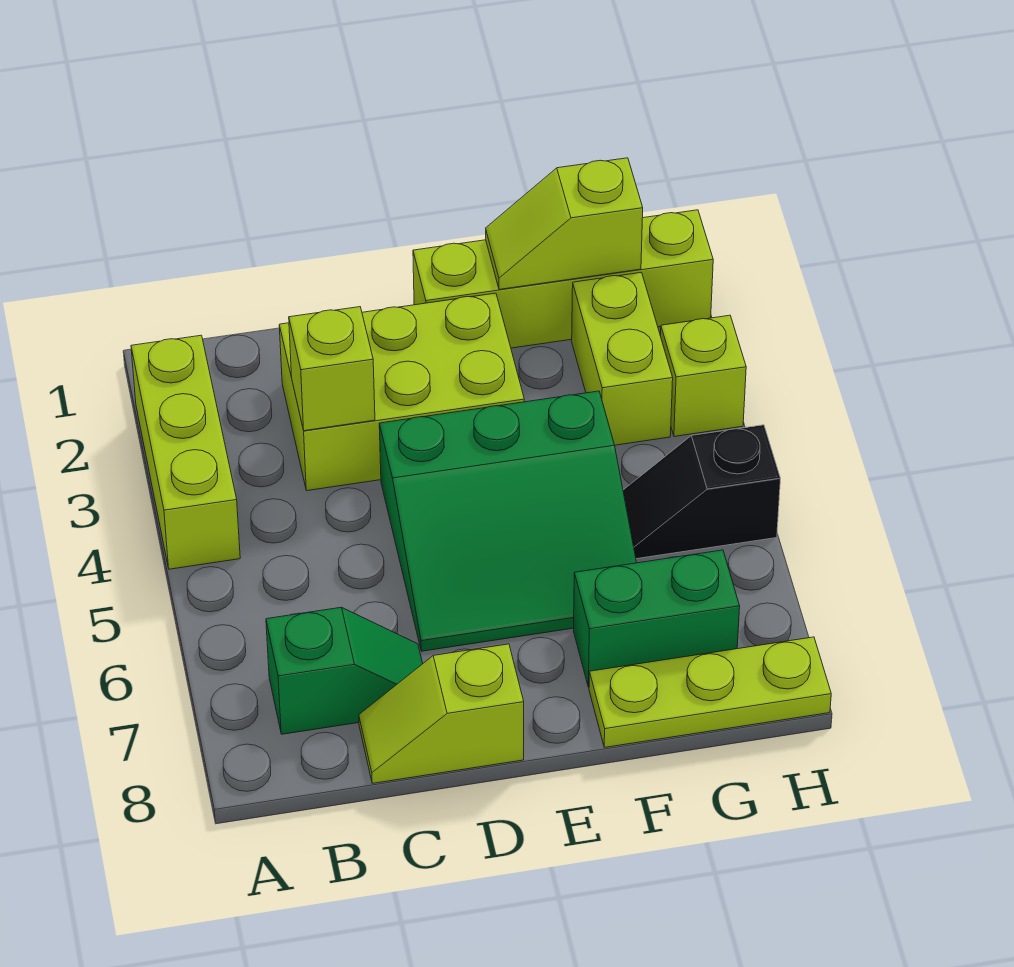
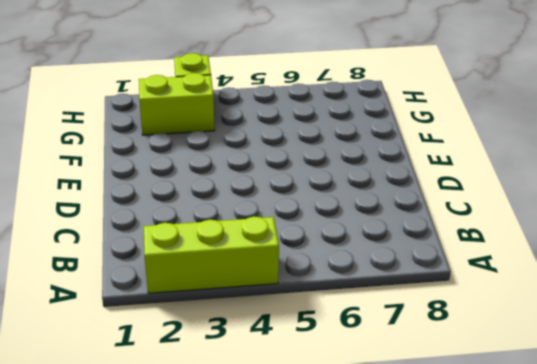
none -> green 1x2 slope [266,607,423,734]
none -> lime 2x3 brick [279,293,524,491]
none -> lime 1x2 slope [359,644,524,783]

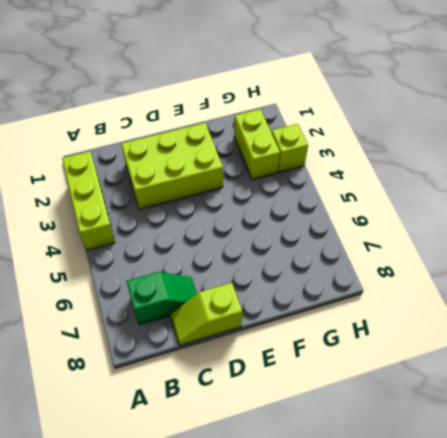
none -> green 3x3 slope [379,391,637,651]
none -> lime 1x4 brick [413,210,713,348]
none -> green 1x2 brick [574,550,740,687]

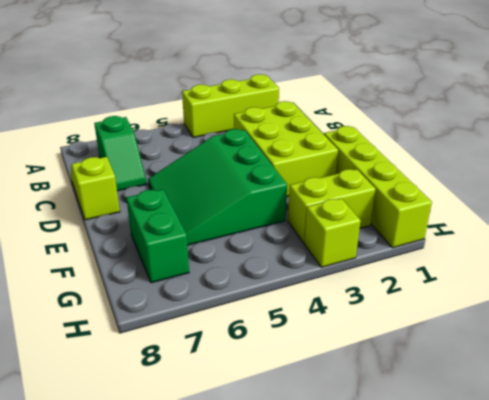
none -> lime 1x3 plate [589,637,831,748]
none -> black 1x2 slope [623,425,781,559]
none -> lime 1x1 brick [289,307,375,431]

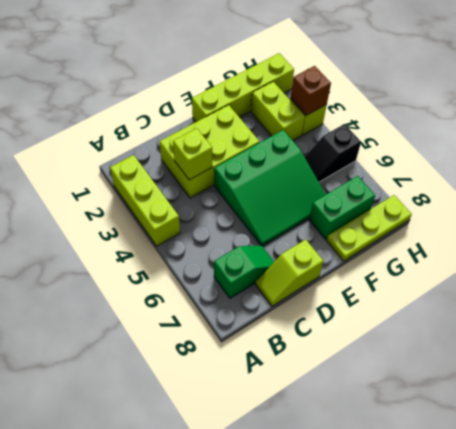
brown 1x1 brick [290,66,331,115] -> none
none -> lime 1x2 slope [486,158,643,289]

